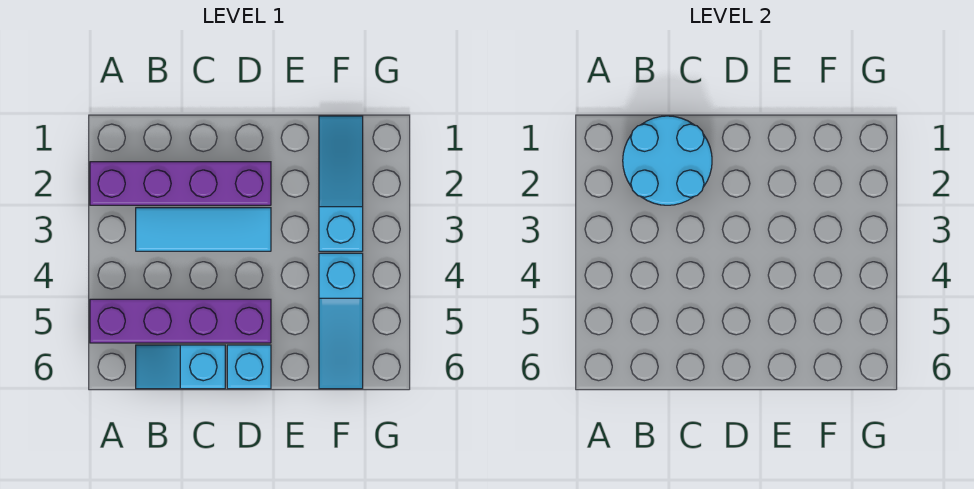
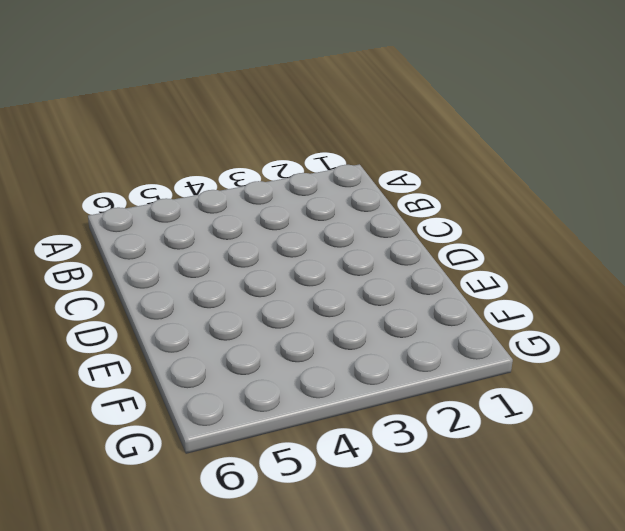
none -> purple 1x4 brick [90,162,271,205]
none -> purple 1x4 brick [90,299,271,343]

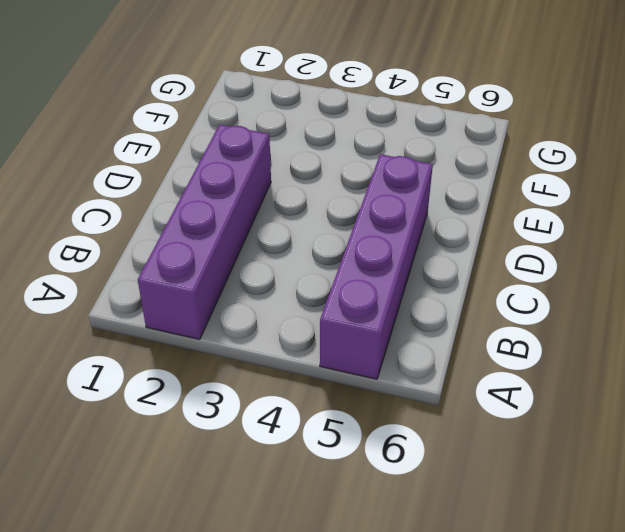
none -> cyan 1x3 tile [136,208,271,251]
none -> cyan 1x2 slope [136,345,225,389]

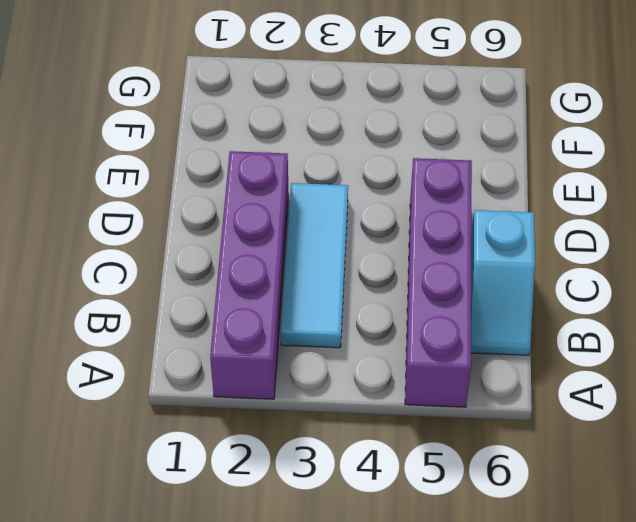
none -> cyan 1x1 brick [227,345,271,389]
none -> cyan 1x3 slope [319,116,363,251]

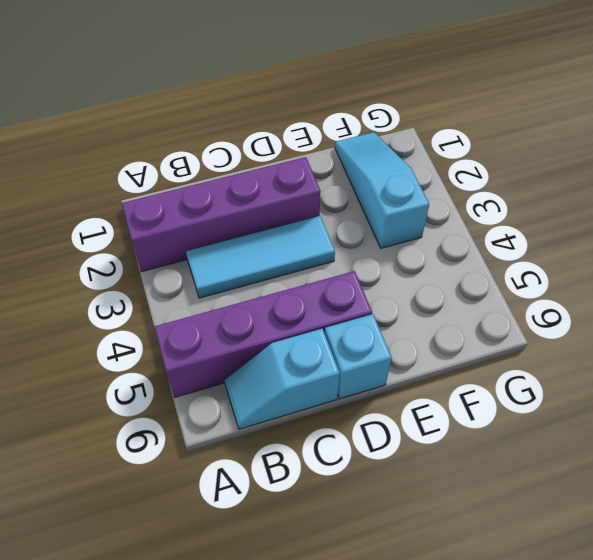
none -> cyan 1x3 slope [319,253,363,389]
none -> cyan 2x2 round brick [623,116,712,205]

